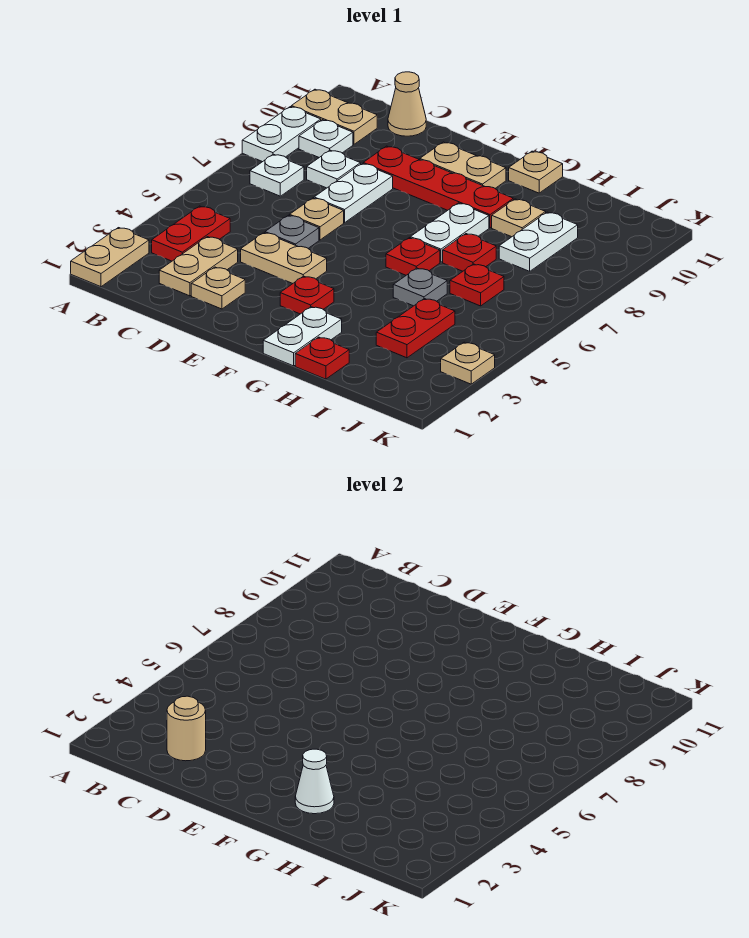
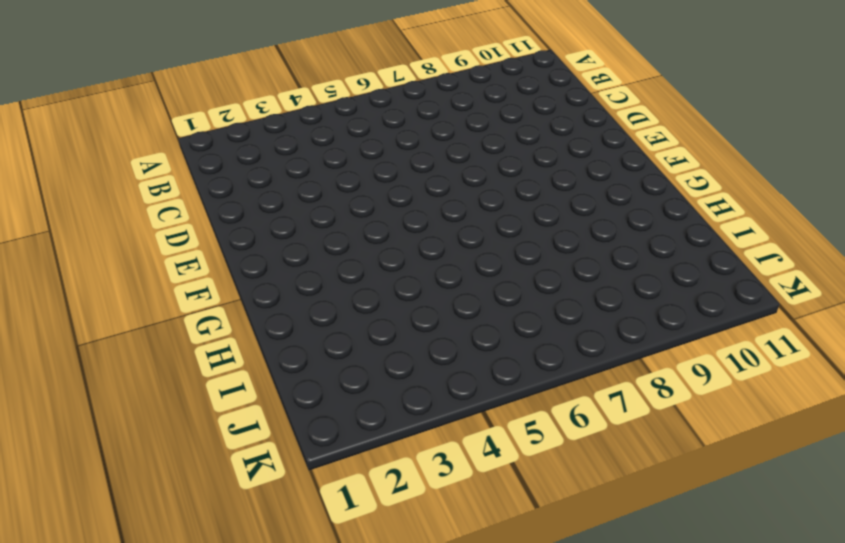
none -> tan 1x2 plate [71,228,149,287]
none -> white 1x2 plate [242,107,321,162]
none -> tan 1x2 plate [291,89,377,144]
none -> red 1x2 plate [152,206,230,261]

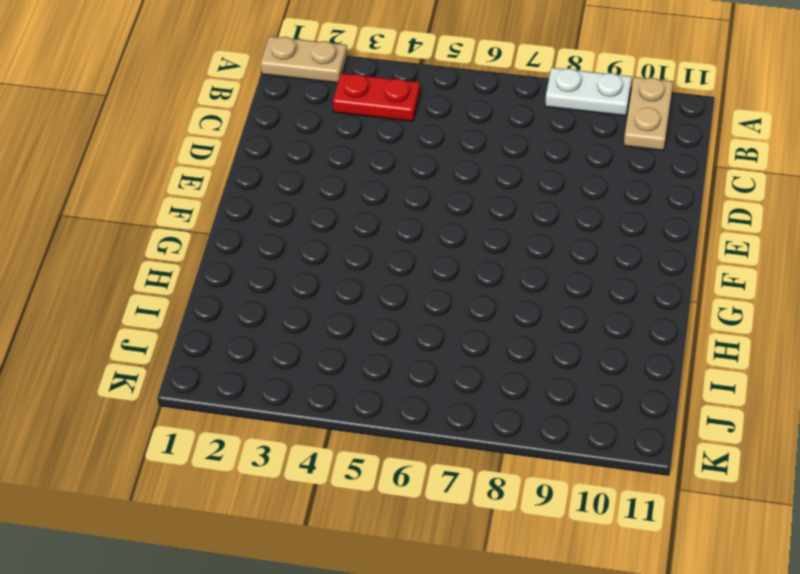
none -> white 1x1 plate [250,154,304,196]
none -> white 1x1 plate [299,120,353,157]
none -> tan 1x2 plate [159,237,238,296]
none -> white 1x1 plate [307,150,361,188]

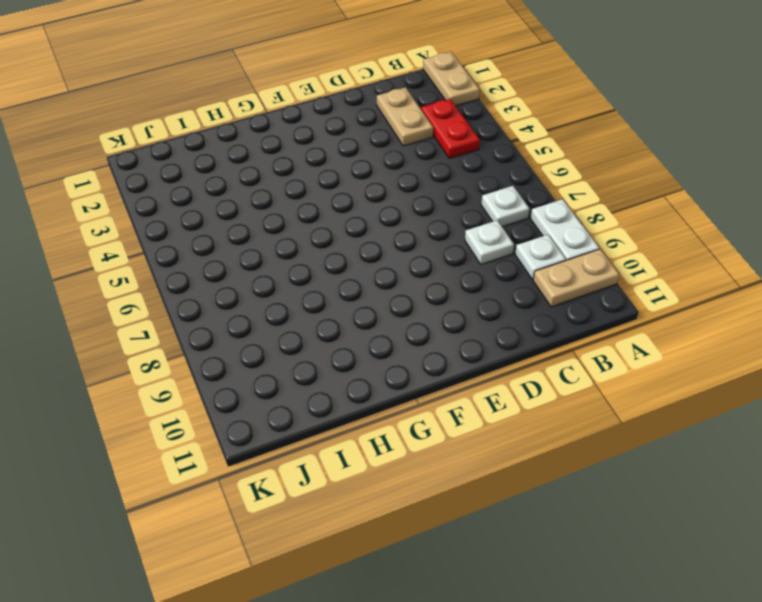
none -> tan 1x1 cone [388,72,426,136]
none -> tan 1x1 plate [191,267,245,309]
none -> tan 1x2 plate [241,233,327,283]
none -> grey 1x1 plate [265,215,319,248]

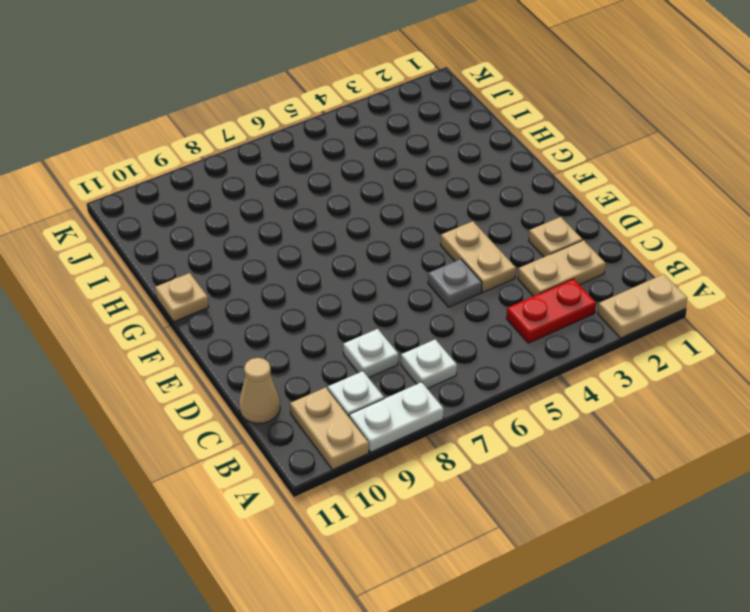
none -> tan 1x1 plate [290,198,344,240]
none -> white 1x2 plate [314,164,393,223]
none -> red 1x4 plate [363,146,513,228]
none -> tan 1x2 plate [420,142,506,188]

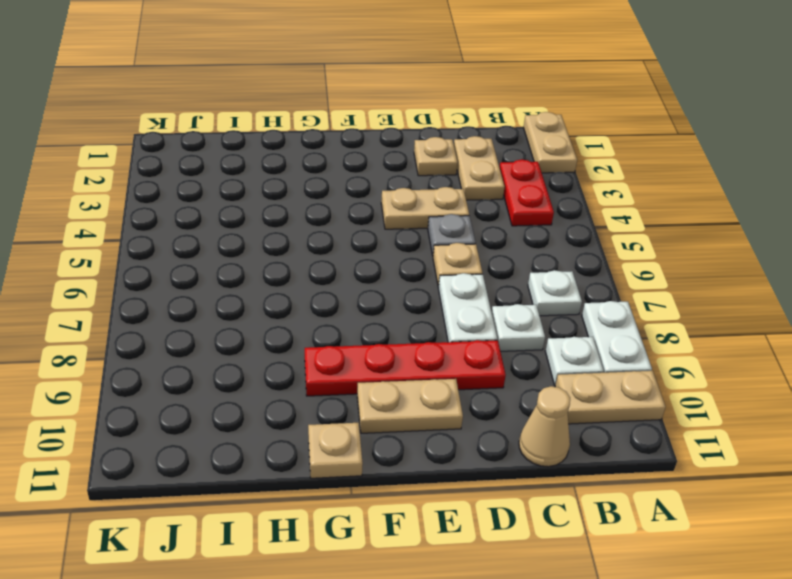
none -> red 1x1 plate [280,276,334,314]
none -> white 1x2 plate [263,307,342,366]
none -> red 1x1 plate [386,238,440,275]
none -> white 1x2 plate [410,203,489,262]

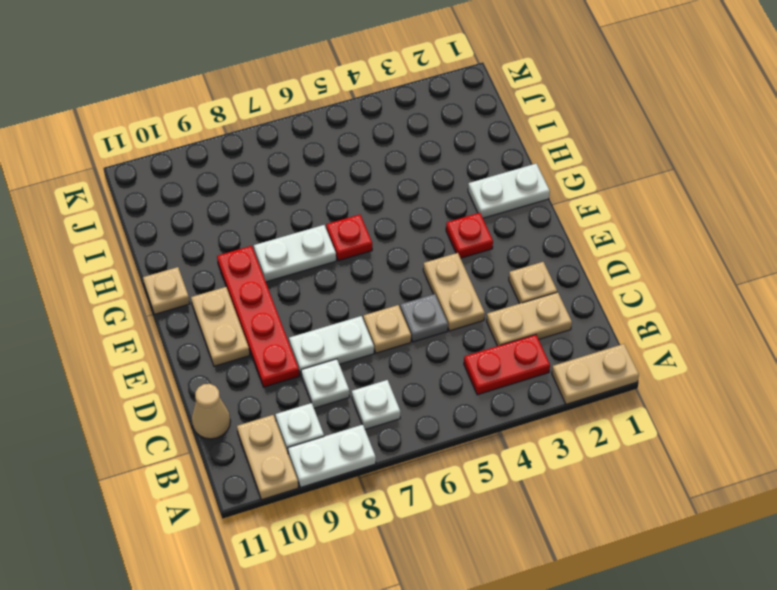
none -> red 1x1 plate [295,337,349,379]
none -> grey 1x1 plate [393,268,447,306]
none -> red 1x1 plate [443,234,496,271]
none -> tan 1x1 plate [492,199,546,237]

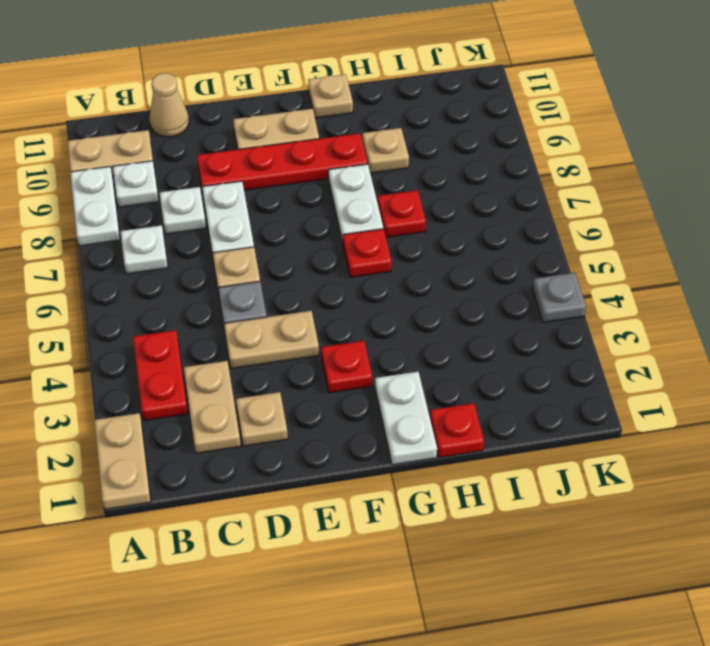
grey 1x1 plate [533,273,586,323] -> grey 1x1 plate moved to [393,268,447,306]
none -> red 1x2 plate [376,299,455,358]
none -> red 1x1 plate [450,264,504,306]
none -> white 1x2 plate [499,212,578,271]
none -> tan 1x1 plate [441,342,495,384]

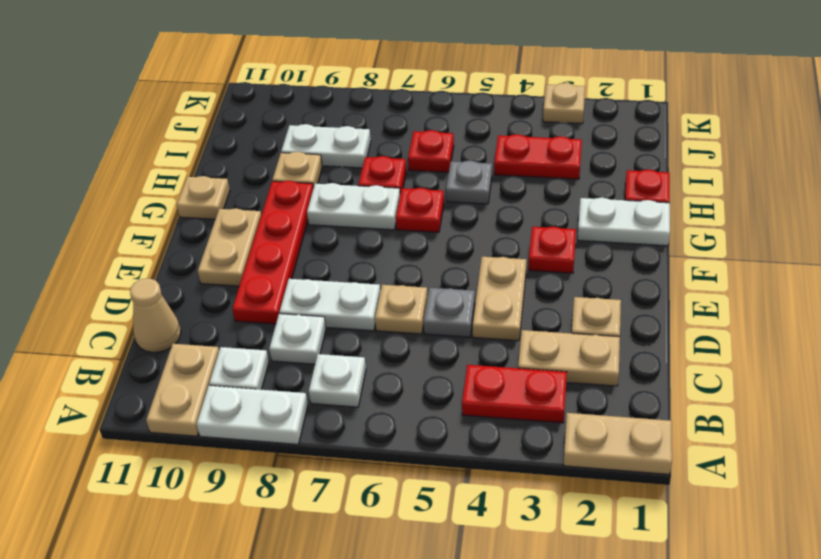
none -> tan 1x1 round brick [167,696,206,761]
none -> white 1x1 cone [295,749,334,814]

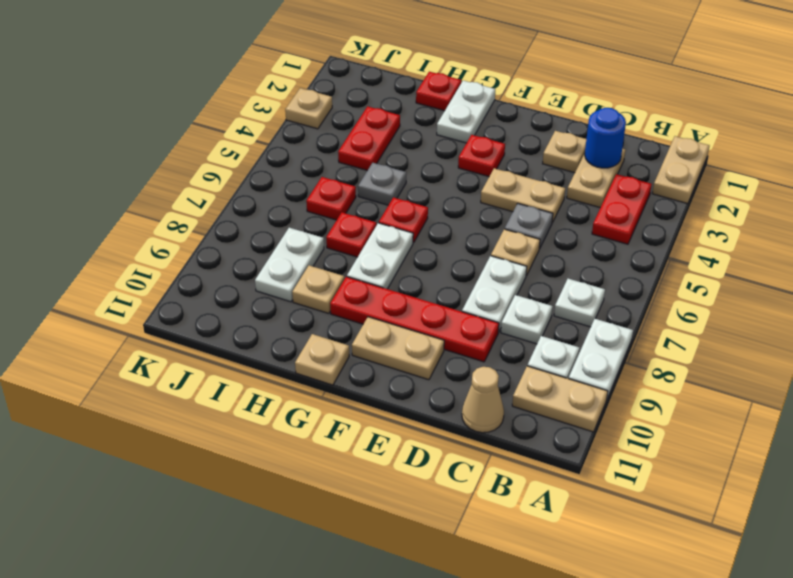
blue 1x1 round brick [585,108,626,168] -> tan 1x1 round brick [167,696,206,761]
none -> white 1x1 cone [295,749,334,814]

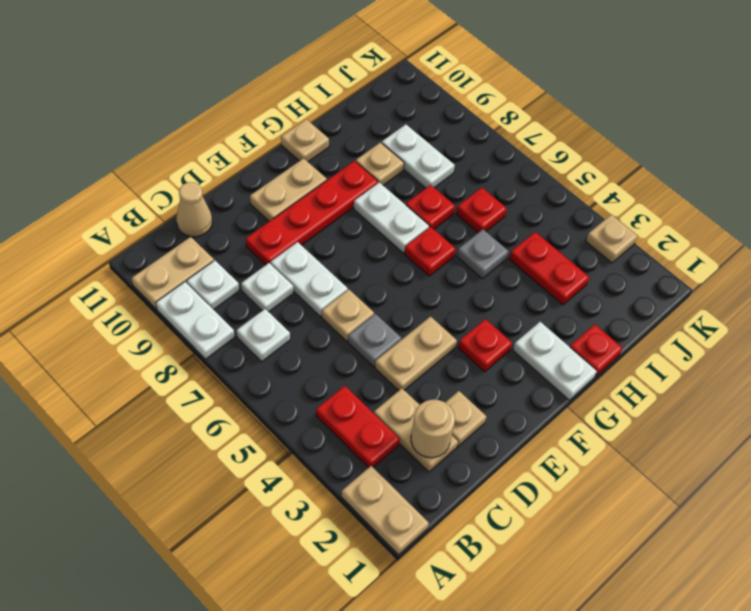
none -> white 1x1 cone [295,749,334,814]

